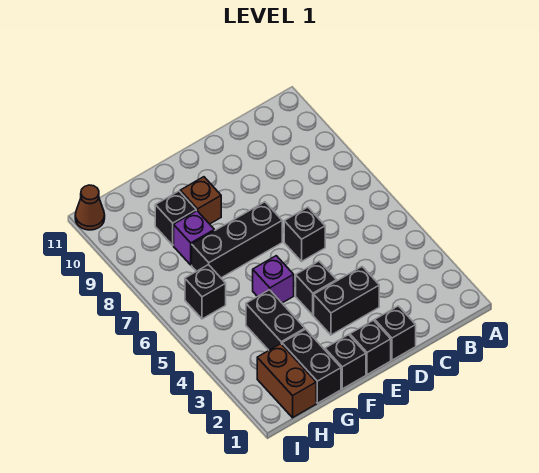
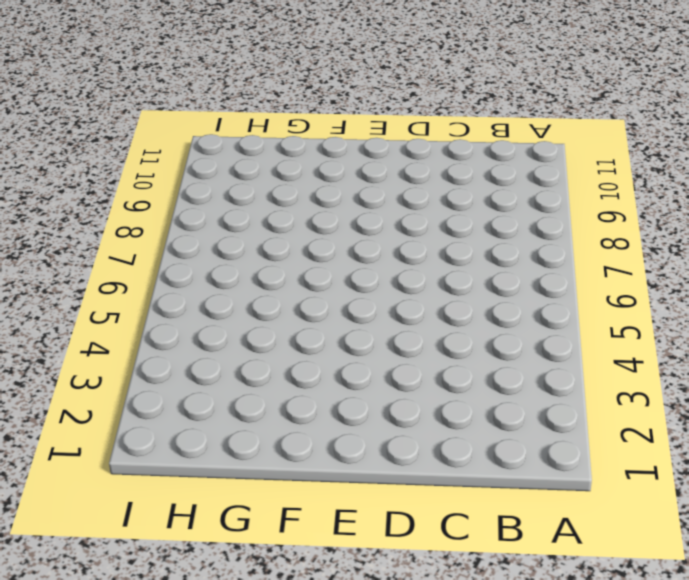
none -> black 1x1 brick [375,306,416,360]
none -> black 1x2 brick [314,267,379,335]
none -> black 1x1 brick [284,207,325,261]

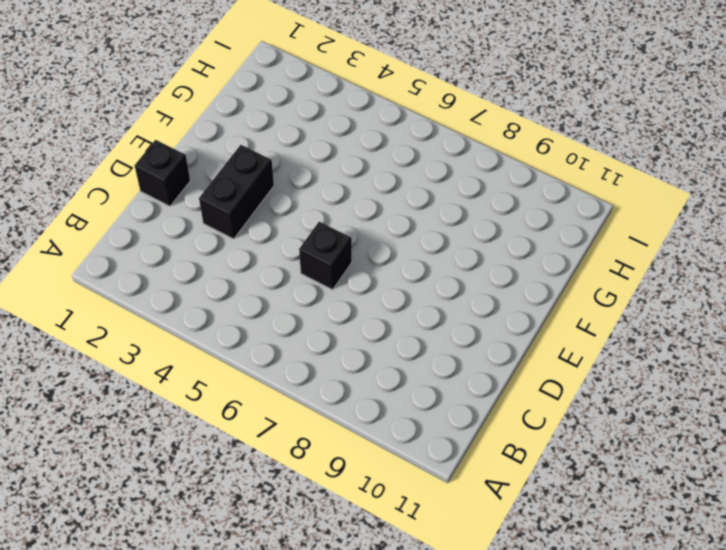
none -> black 1x1 brick [350,320,391,375]
none -> black 1x1 brick [296,261,337,315]
none -> black 1x3 brick [192,202,282,278]

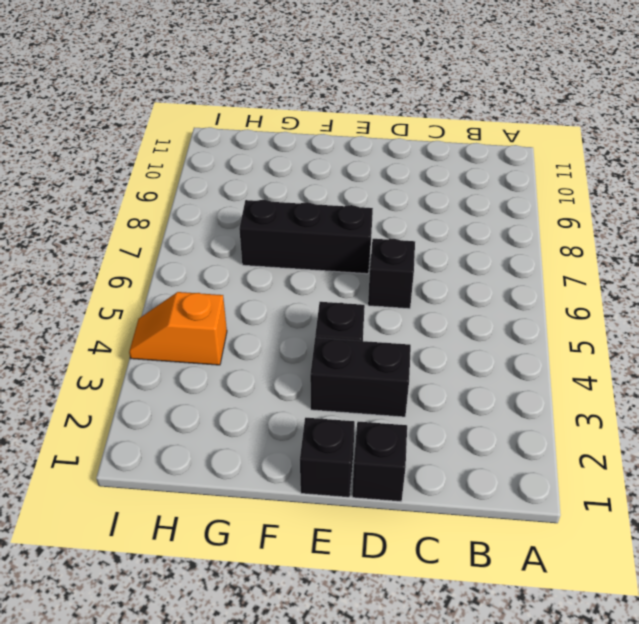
orange 1x2 slope [129,292,227,365] -> none
none -> black 1x1 brick [325,335,366,389]
none -> purple 1x1 brick [253,256,294,303]
none -> brown 1x1 brick [180,177,221,224]

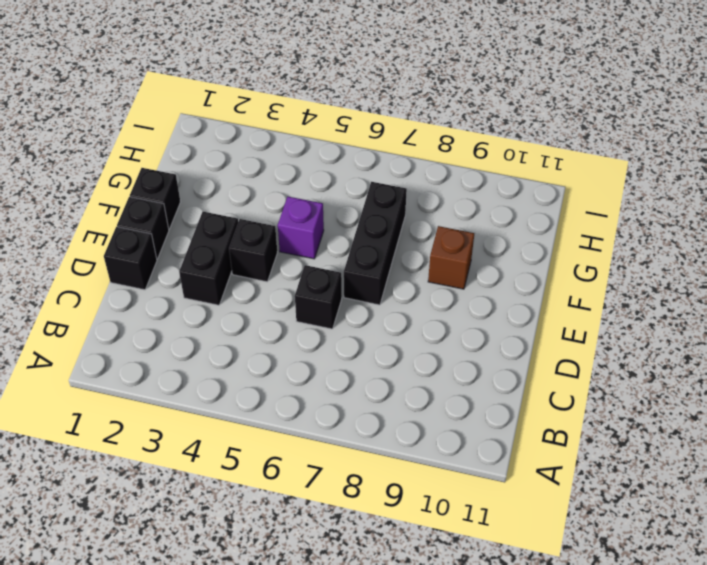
none -> black 1x2 brick [282,329,341,403]
none -> black 1x2 brick [246,290,305,350]
none -> purple 1x1 brick [174,211,214,265]

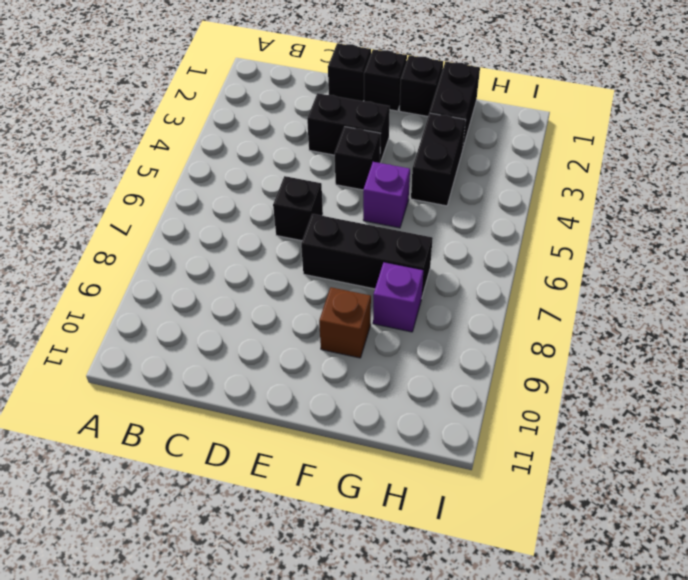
none -> black 1x1 brick [155,191,196,245]
none -> brown 1x2 brick [257,344,316,418]
none -> black 1x1 brick [185,264,226,319]

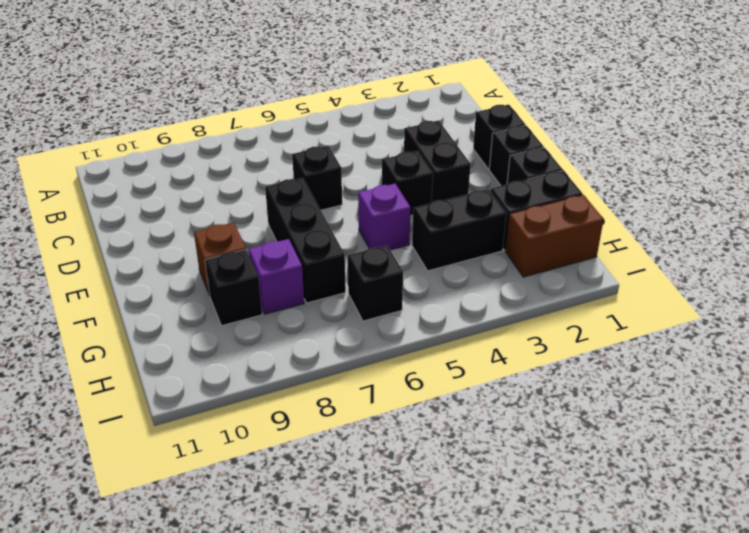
none -> brown 1x1 cone [75,185,105,230]

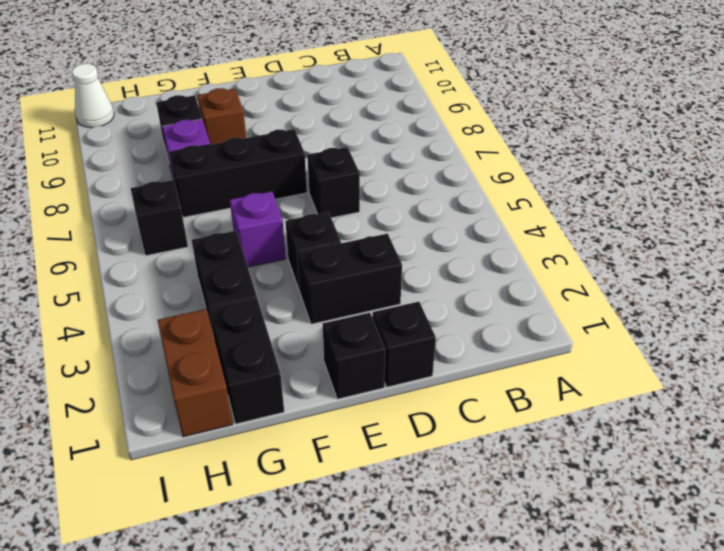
white 1x1 cone [72,64,114,128] -> brown 1x1 cone [75,185,105,230]
none -> black 1x1 brick [325,335,366,389]

